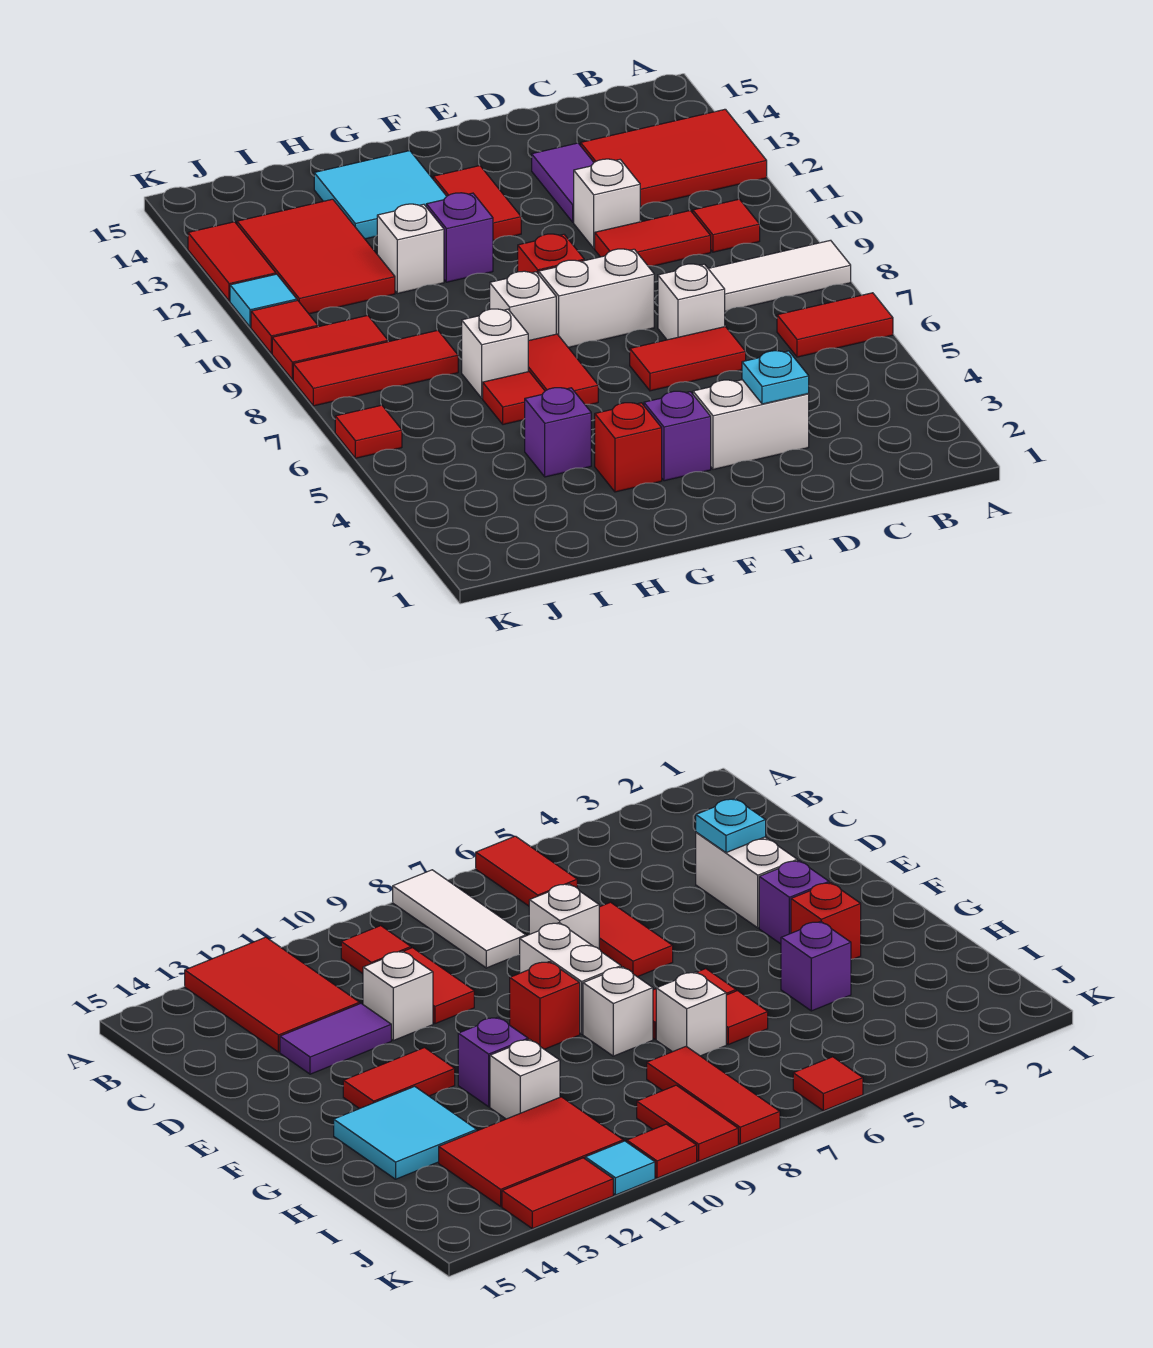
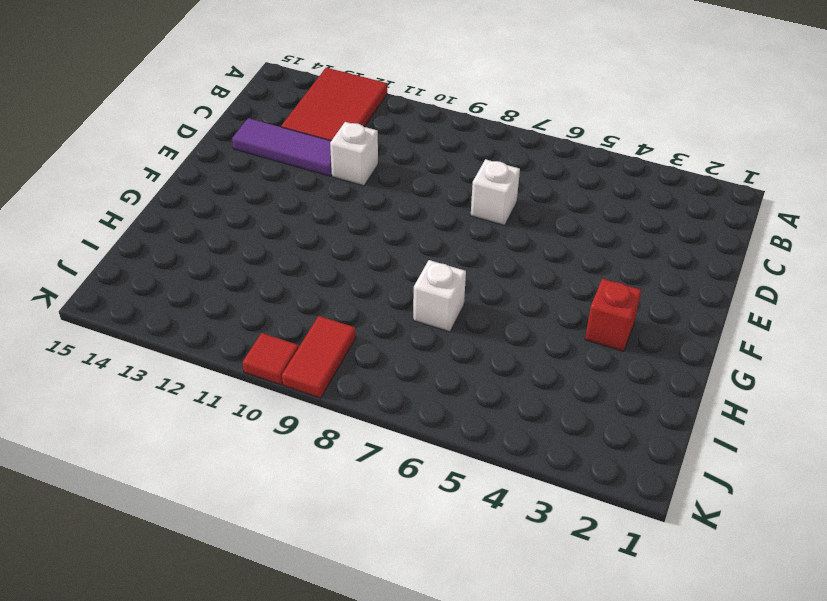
purple 1x3 tile [232,118,332,176] -> purple 1x2 tile [532,143,594,222]
none -> red 1x2 tile [777,293,893,357]
none -> white 1x3 tile [708,240,851,312]
none -> red 1x1 tile [693,199,760,252]
none -> red 1x2 tile [595,211,711,266]

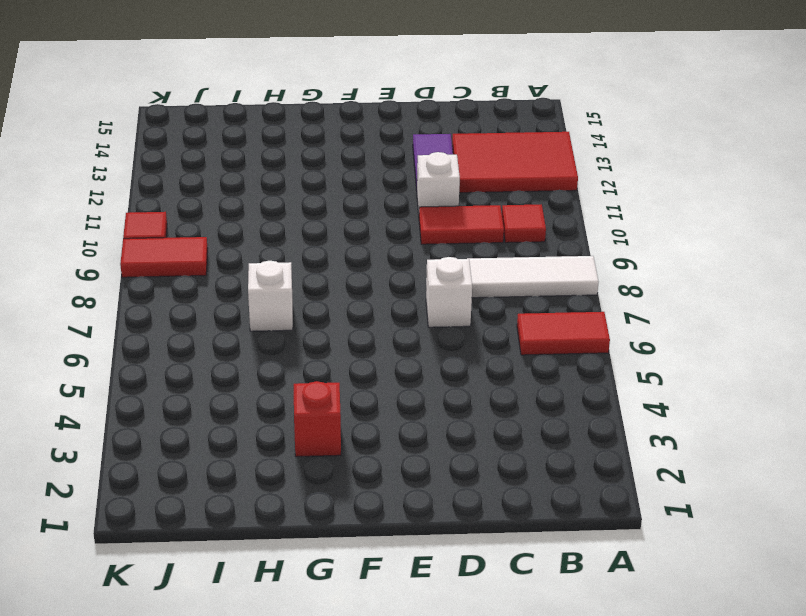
none -> white 1x2 brick [693,380,809,469]
none -> red 1x2 tile [630,327,746,391]
none -> white 1x2 brick [539,249,654,347]
none -> purple 1x1 brick [644,391,711,481]

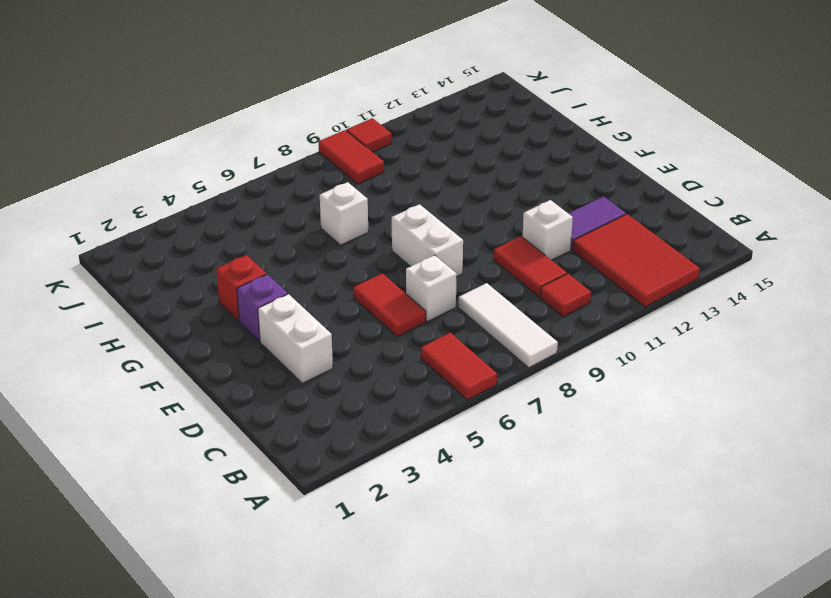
none -> red 1x1 brick [518,234,584,274]
none -> red 1x2 tile [433,166,521,241]
none -> red 1x2 tile [528,334,598,405]
none -> white 1x1 brick [490,271,556,341]

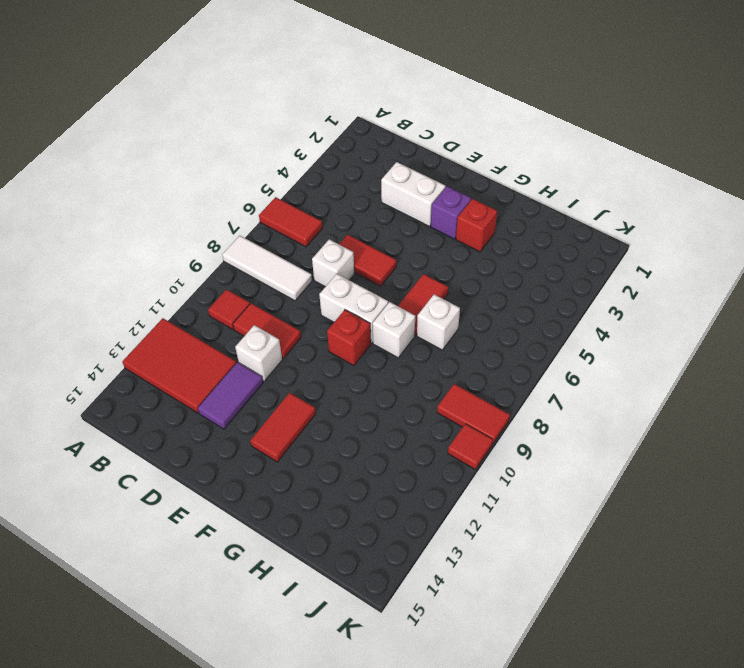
none -> purple 1x1 brick [426,193,493,282]
none -> cyan 2x2 tile [314,151,447,239]
none -> purple 1x1 brick [525,388,591,477]
none -> red 1x1 tile [483,372,545,424]

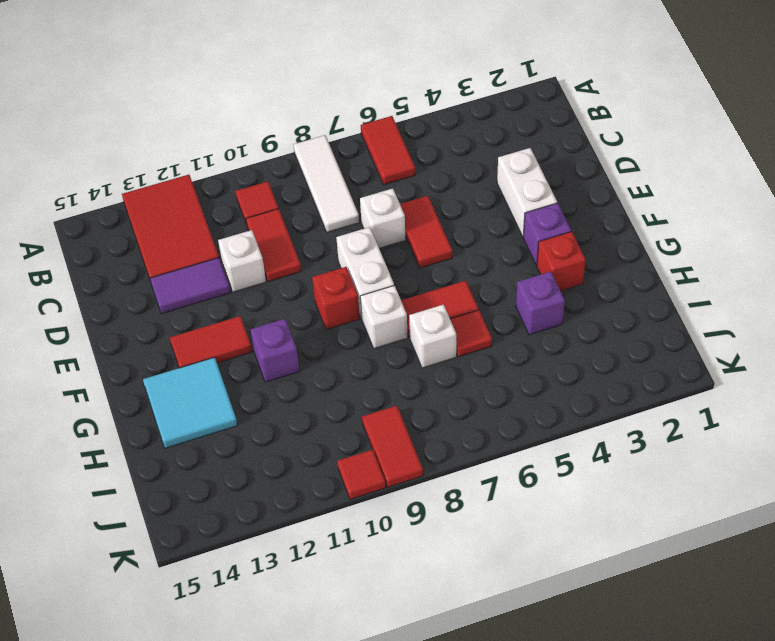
none -> white 1x1 brick [377,204,444,293]
none -> red 1x3 tile [293,330,458,406]
none -> red 2x3 tile [237,199,395,314]
none -> red 1x1 tile [335,405,402,458]

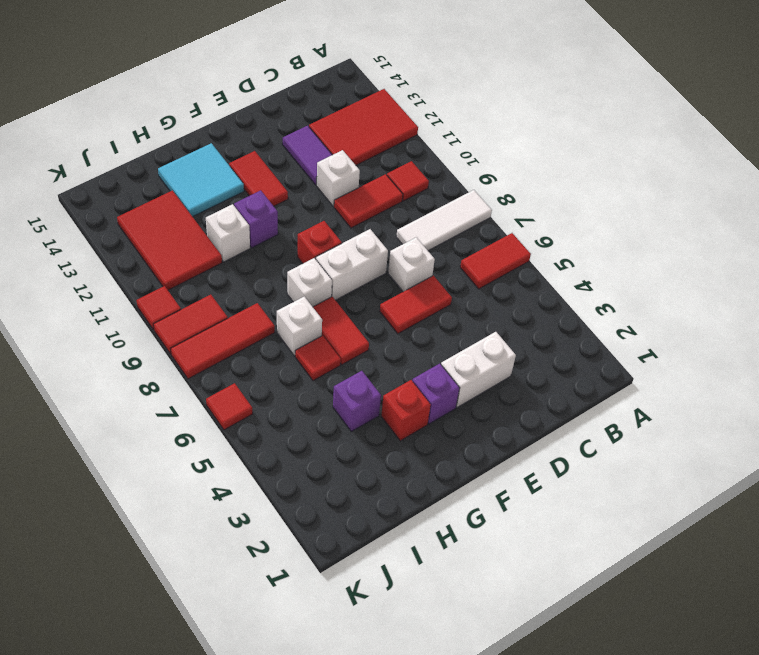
none -> cyan 1x1 tile [230,274,297,327]
none -> red 1x2 tile [188,222,276,301]
none -> cyan 1x1 plate [742,351,809,404]

